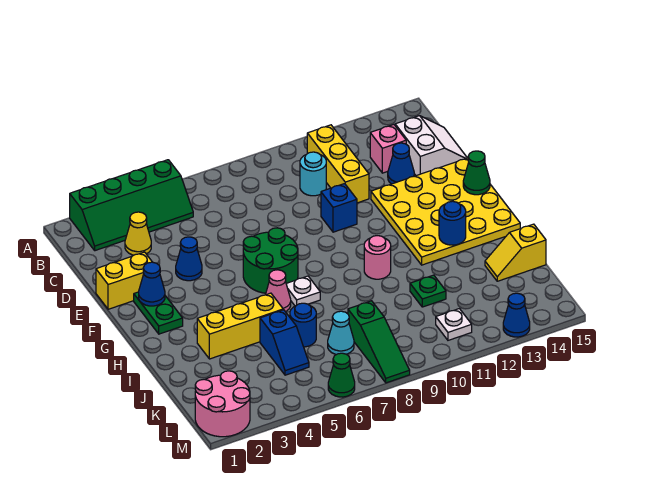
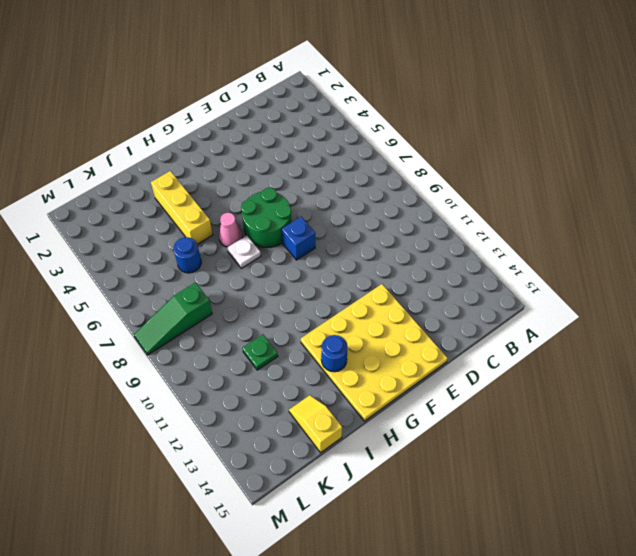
blue 1x1 brick [282,217,315,260] -> blue 1x1 brick moved to [321,184,357,232]
none -> green 2x4 slope [70,160,193,251]
none -> yellow 1x3 brick [307,125,369,203]
none -> yellow 1x1 cone [125,212,151,255]
none -> cyan 1x1 round brick [300,152,326,196]

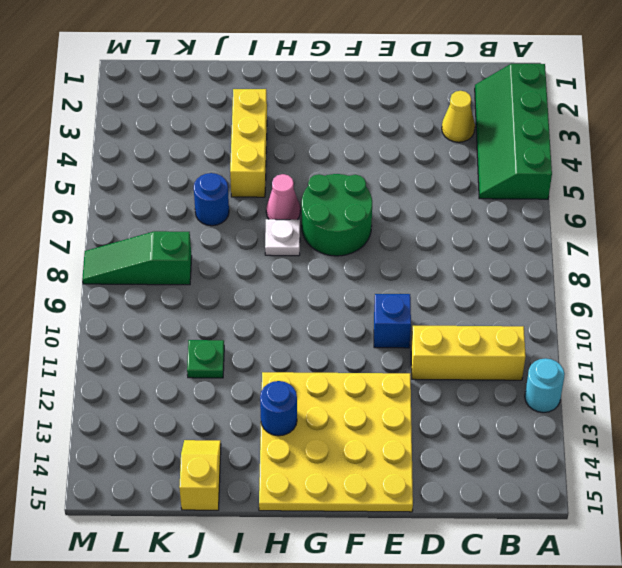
cyan 1x1 round brick [525,358,565,413] -> cyan 1x1 round brick moved to [300,152,326,196]
none -> pink 1x1 brick [370,125,406,173]
none -> white 2x2 slope [395,116,467,176]
none -> blue 1x1 cone [388,143,414,184]
none -> yellow 1x2 brick [96,252,152,309]

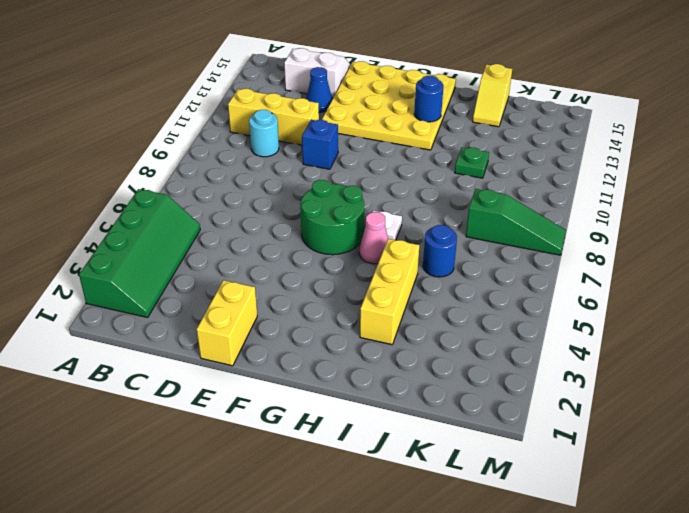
none -> yellow 1x1 cone [125,212,151,255]
none -> pink 1x1 brick [370,125,406,173]
none -> blue 1x1 cone [176,237,202,281]
none -> green 1x2 plate [134,292,183,334]

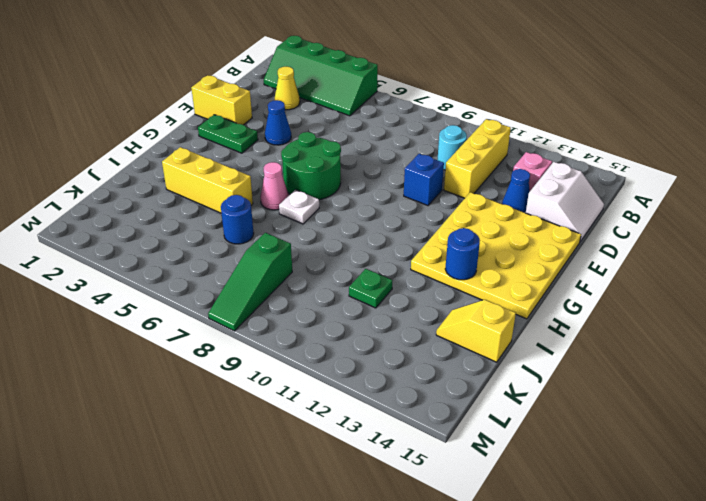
green 1x2 plate [198,115,258,153] -> green 1x2 plate turned to [134,292,183,334]
none -> pink 1x1 round brick [364,236,391,279]
none -> blue 1x2 slope [260,310,309,375]
none -> cyan 1x1 cone [328,311,354,355]
none -> pink 2x2 round brick [195,371,250,437]

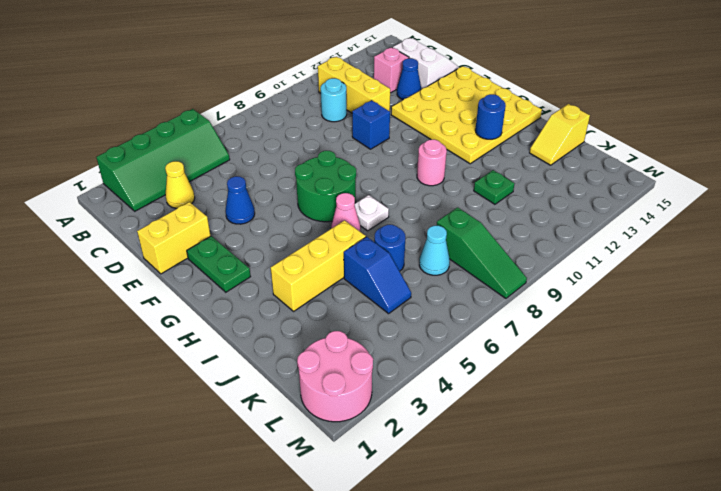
none -> white 1x1 plate [436,309,472,340]
none -> green 1x1 cone [328,353,355,397]
none -> blue 1x1 cone [503,293,530,337]
none -> blue 1x1 cone [139,262,165,306]

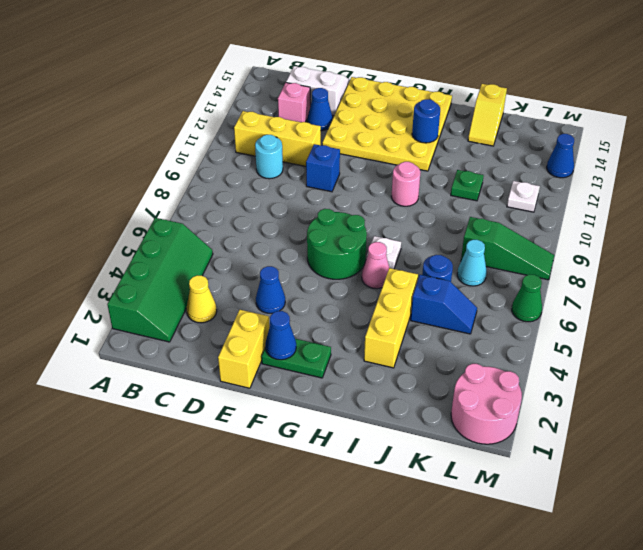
none -> green 1x1 cone [463,151,490,195]

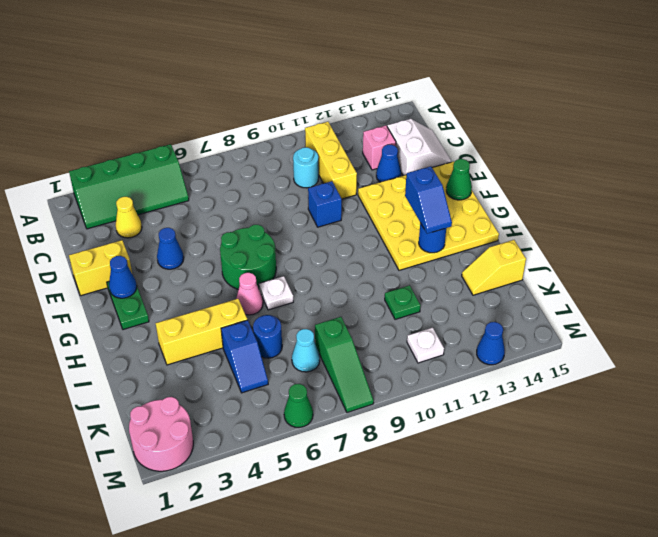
blue 1x2 slope [405,166,452,234] -> none
none -> pink 1x1 round brick [364,236,391,279]

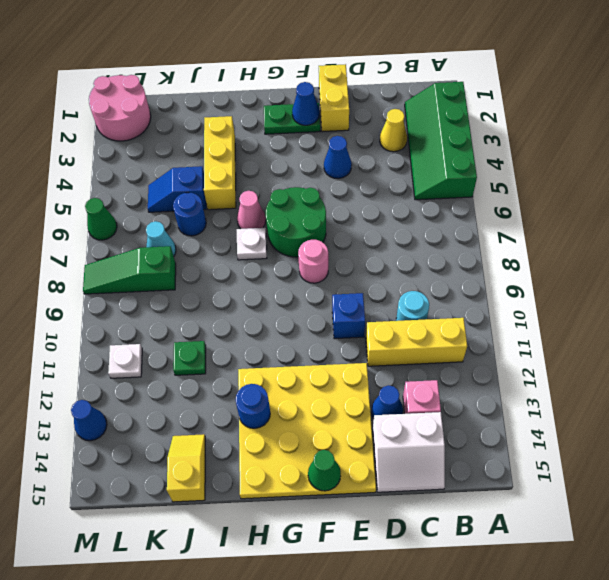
pink 1x1 round brick [298,240,328,283] -> pink 1x1 round brick moved to [364,236,391,279]

